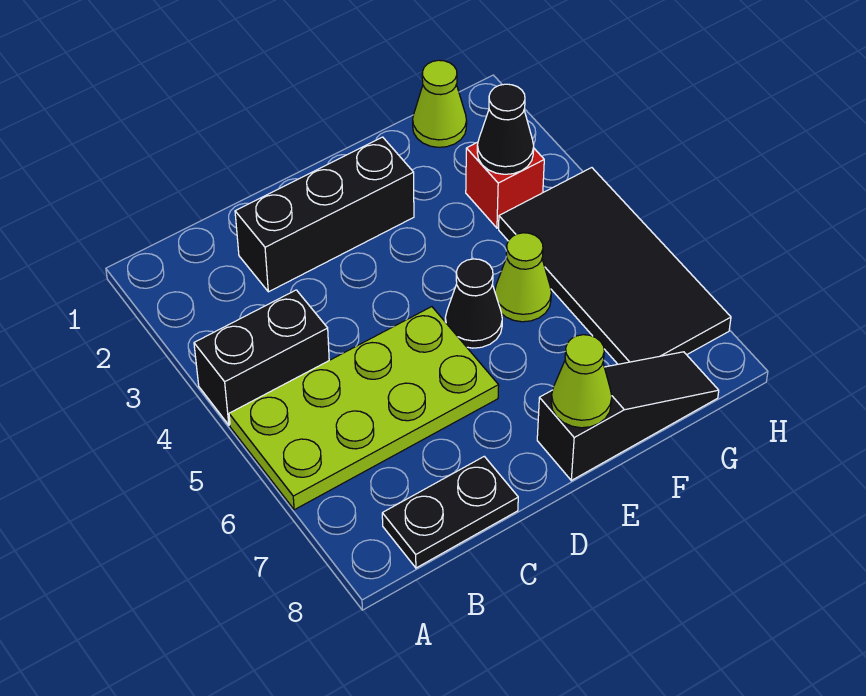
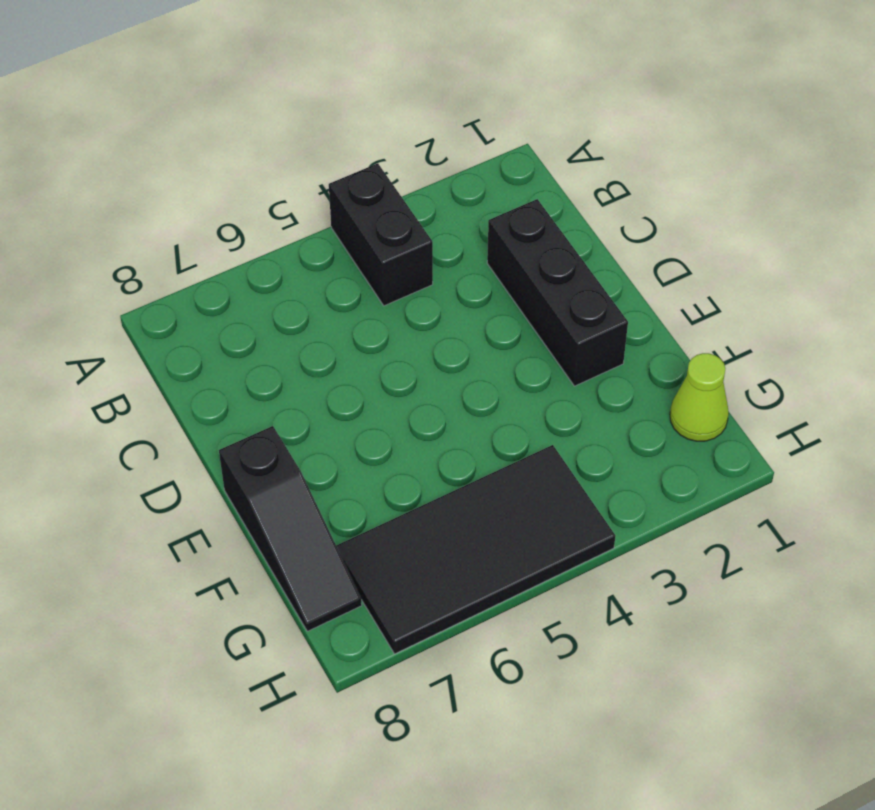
none -> lime 2x4 plate [229,307,499,510]
none -> black 1x2 plate [382,456,518,568]
none -> black 1x1 cone [445,259,502,348]

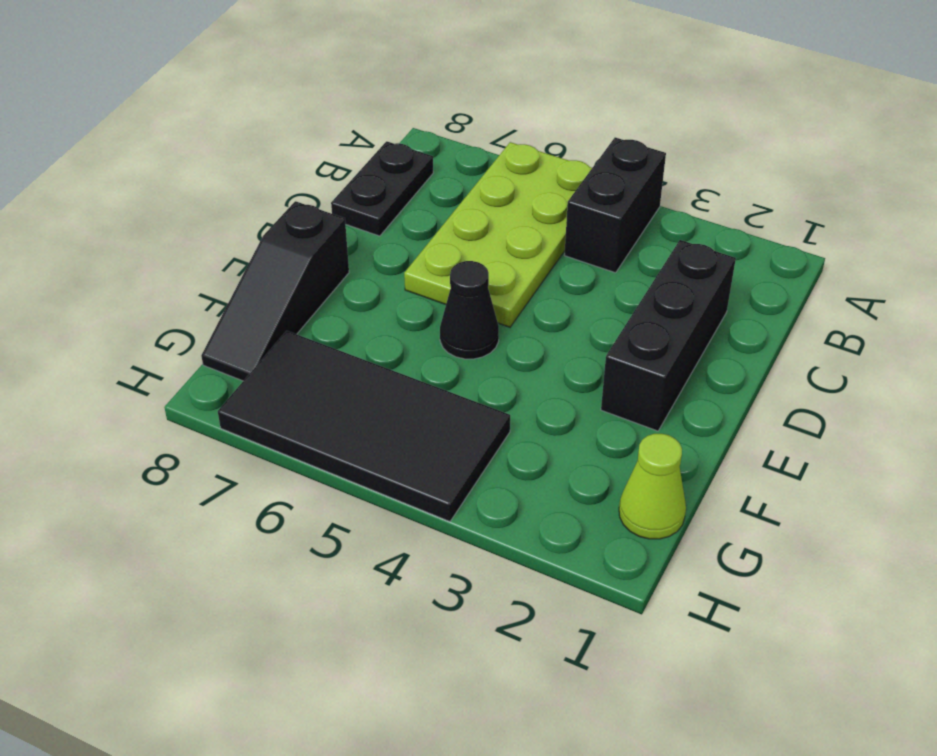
none -> lime 1x1 cone [495,233,551,322]
none -> red 1x1 brick [466,142,544,228]
none -> lime 1x1 cone [551,335,612,428]

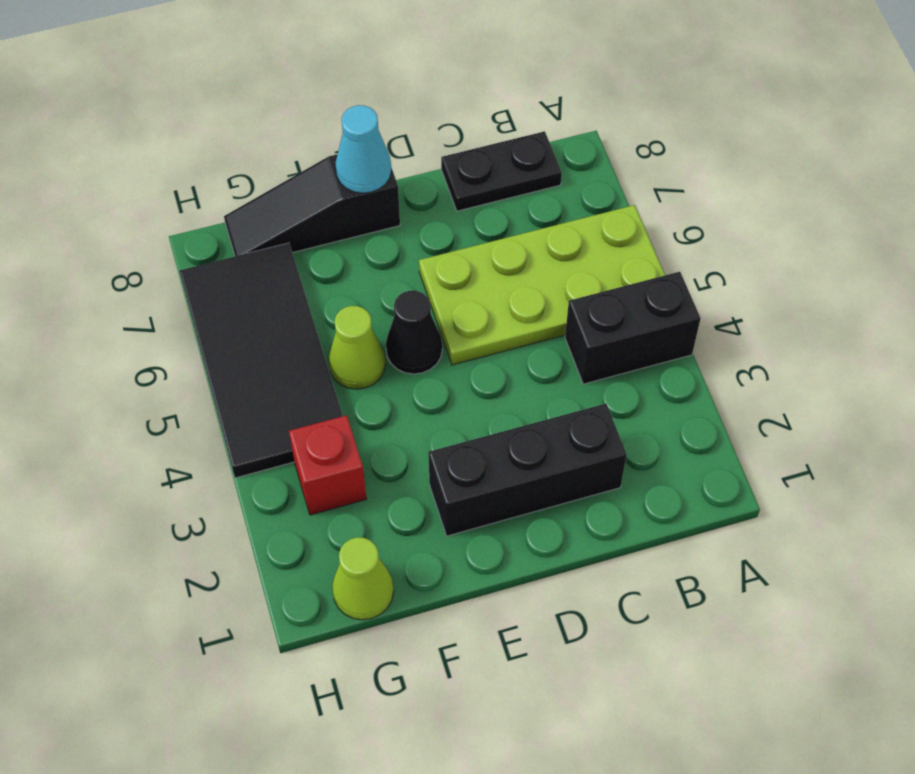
cyan 1x1 cone [335,105,391,193] -> lime 1x1 cone [551,335,612,428]
none -> black 1x1 cone [477,84,534,174]

